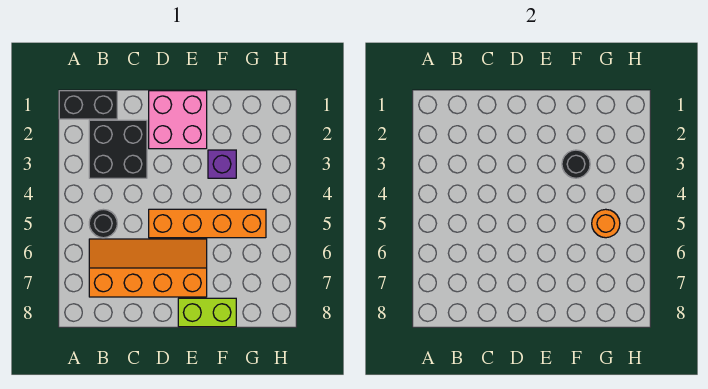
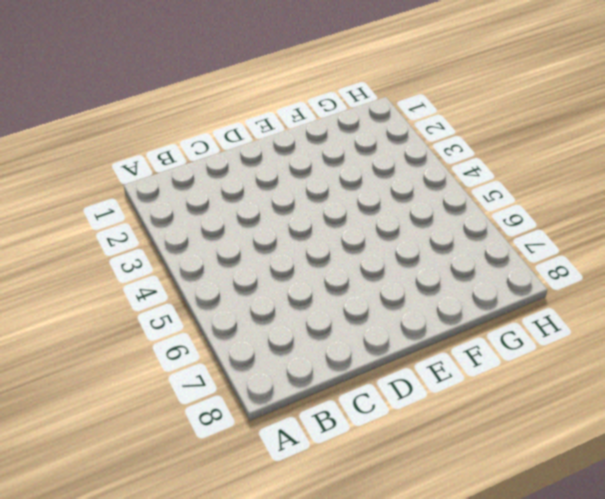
none -> black 1x2 brick [59,91,117,119]
none -> black 2x2 brick [89,120,147,178]

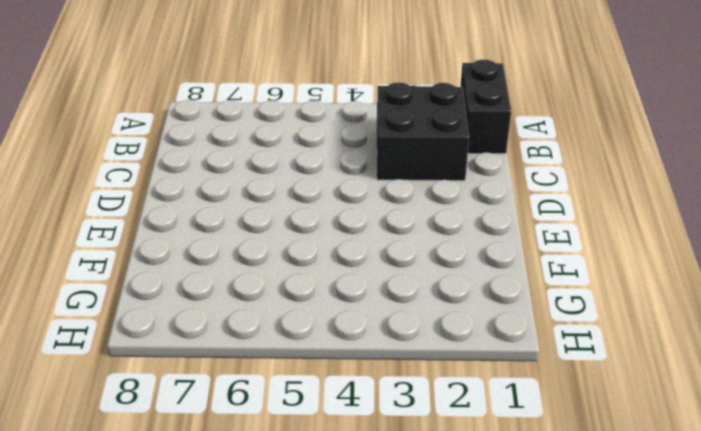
none -> black 1x1 round brick [89,209,117,238]
none -> orange 2x4 slope [89,239,207,297]

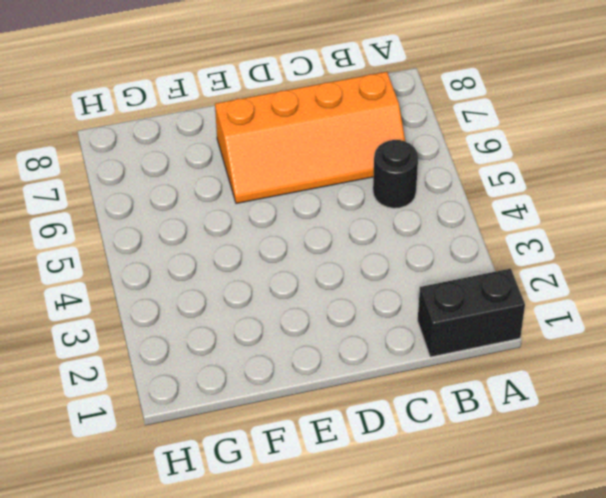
none -> black 2x2 brick [89,120,147,178]
none -> pink 2x2 brick [149,91,207,149]

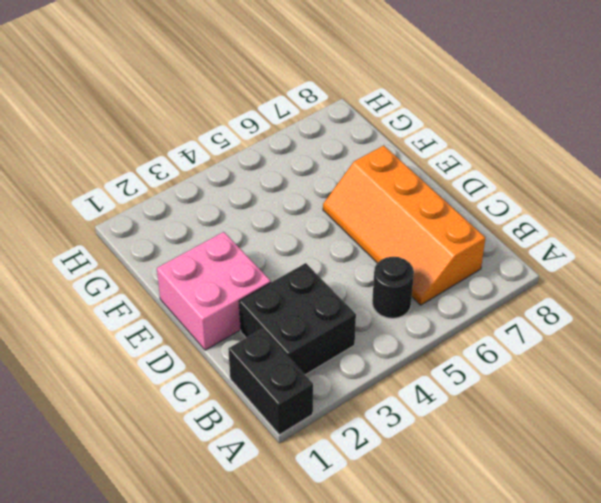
none -> orange 1x4 brick [149,209,266,238]
none -> lime 1x2 brick [178,298,236,327]

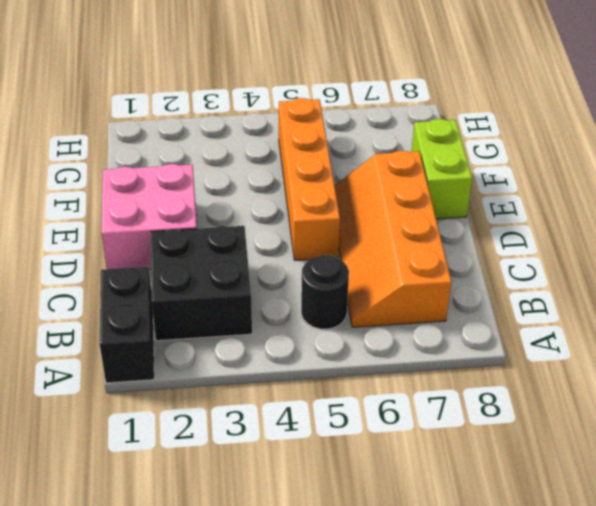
none -> purple 1x1 brick [208,150,236,178]
none -> black 1x1 round brick [562,150,590,178]

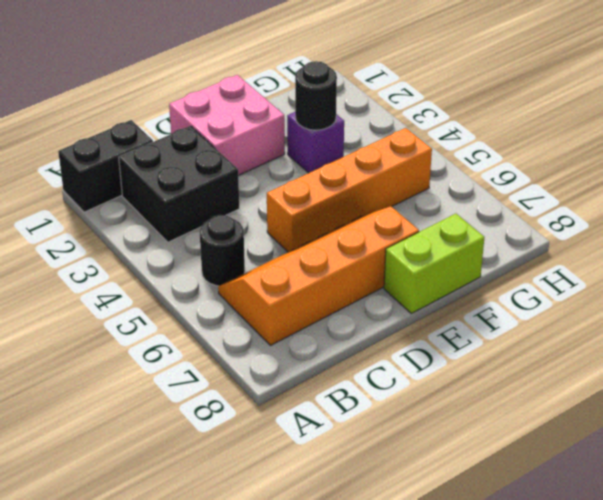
none -> orange 1x1 round brick [592,209,620,238]

